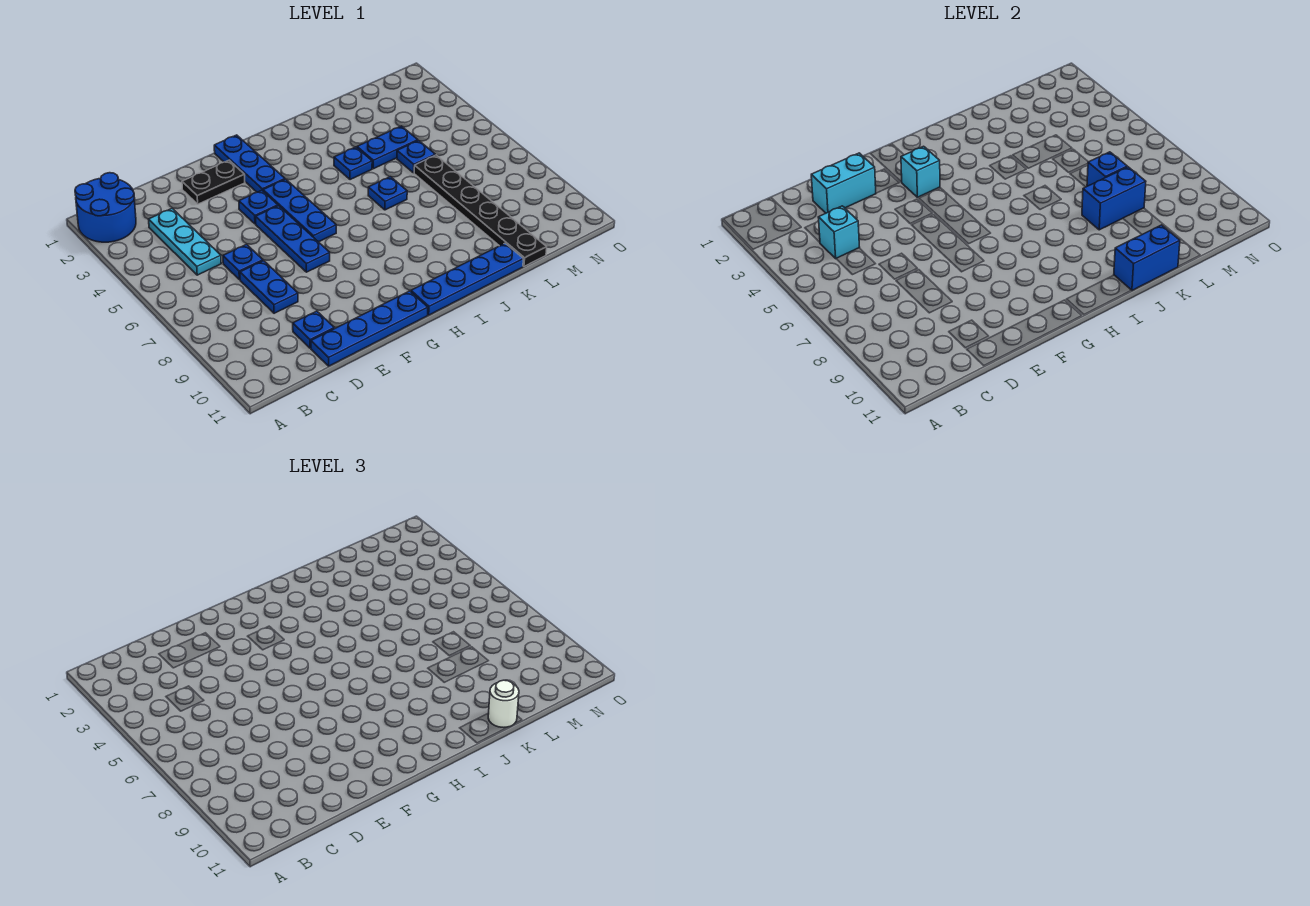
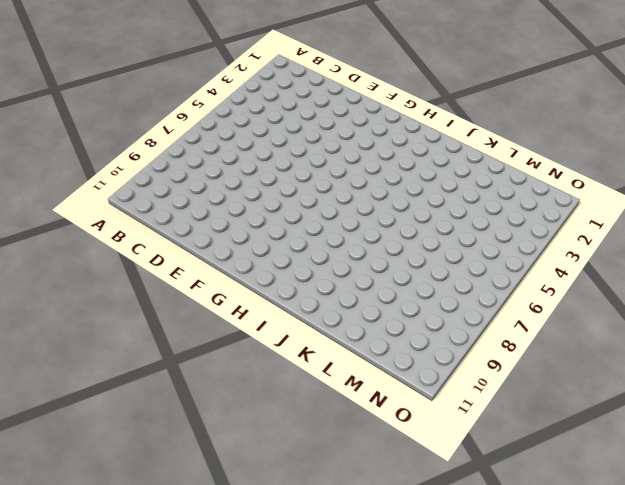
none -> blue 2x2 round brick [75,173,136,242]
none -> cyan 1x3 plate [149,209,221,275]
none -> blue 1x1 plate [223,244,263,280]

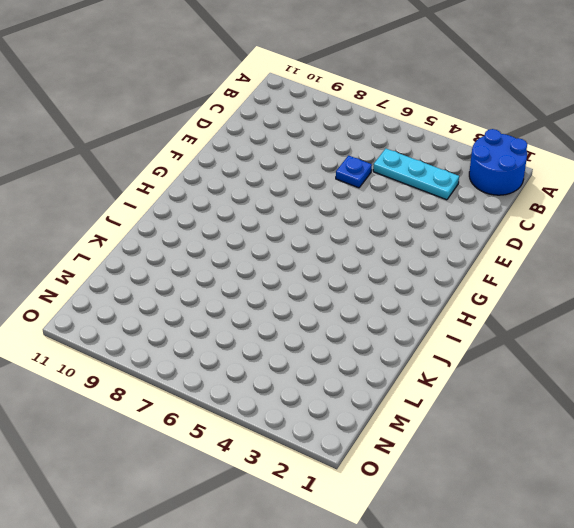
none -> blue 1x2 plate [240,261,298,313]
none -> blue 1x1 plate [293,311,334,348]
none -> blue 1x4 plate [311,291,428,366]

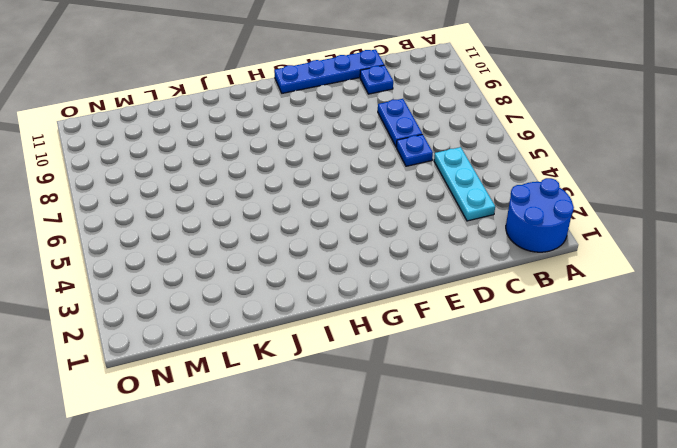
none -> black 1x2 plate [182,160,245,204]
none -> blue 1x1 plate [239,190,278,224]
none -> blue 1x3 plate [256,206,330,272]

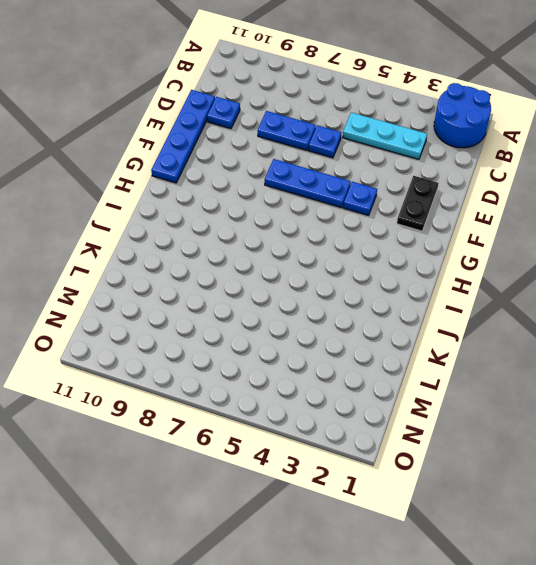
none -> blue 1x3 plate [214,135,285,192]
none -> blue 1x3 plate [263,179,336,242]
none -> blue 1x4 plate [411,243,523,315]

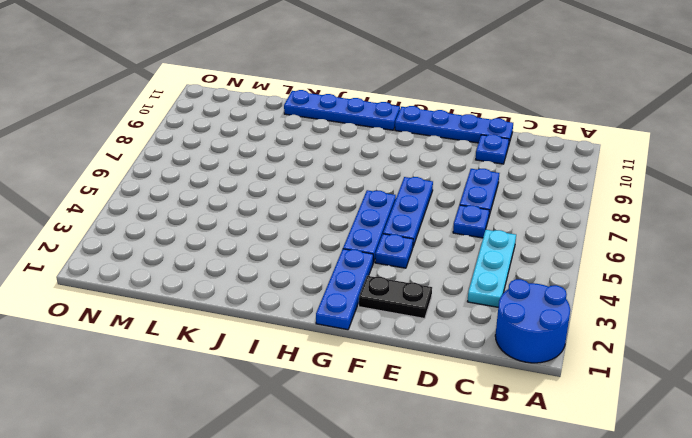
none -> blue 1x1 plate [334,147,372,180]
none -> blue 1x1 plate [368,177,407,210]
none -> blue 1x2 plate [357,126,418,169]

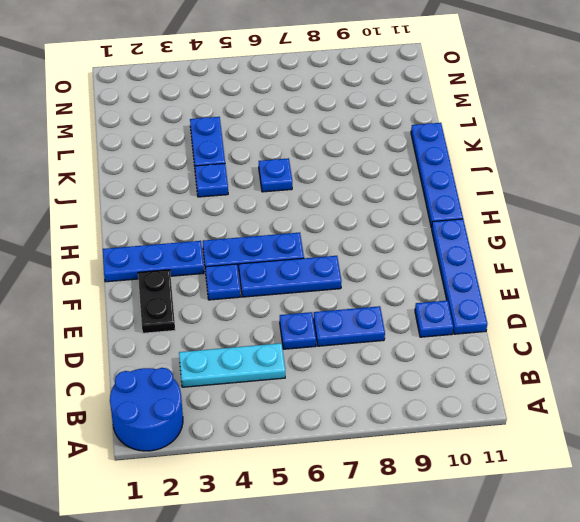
none -> blue 1x1 plate [397,141,435,173]
none -> black 1x6 plate [414,155,547,266]
none -> cyan 1x1 brick [818,206,860,259]

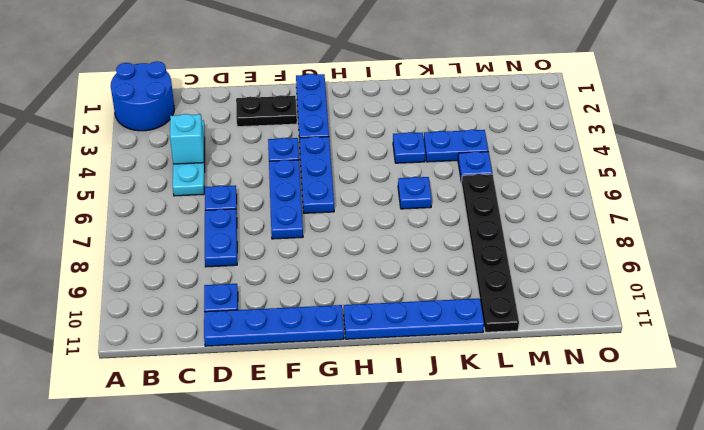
none -> cyan 1x2 brick [811,153,876,213]
none -> cyan 1x1 brick [901,146,940,197]
none -> blue 1x2 brick [1114,225,1180,290]

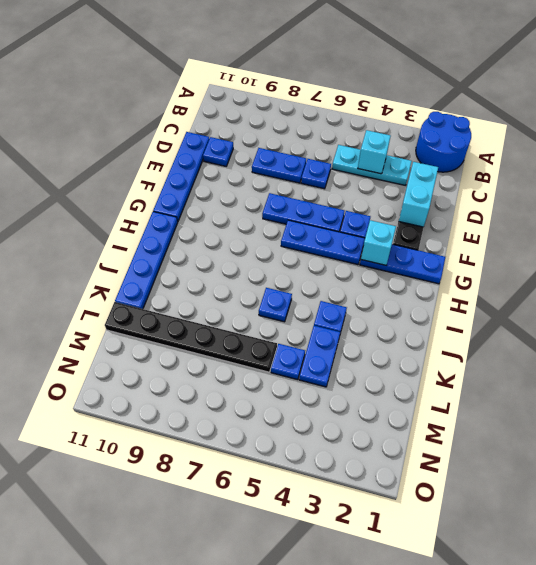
none -> blue 1x2 brick [1114,225,1180,290]
none -> blue 1x2 brick [1082,167,1146,230]
none -> blue 1x1 brick [1087,152,1127,186]

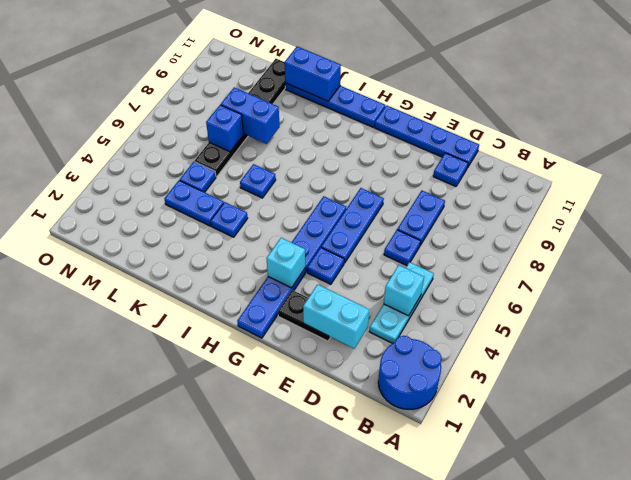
none -> white 1x1 round brick [488,680,519,727]

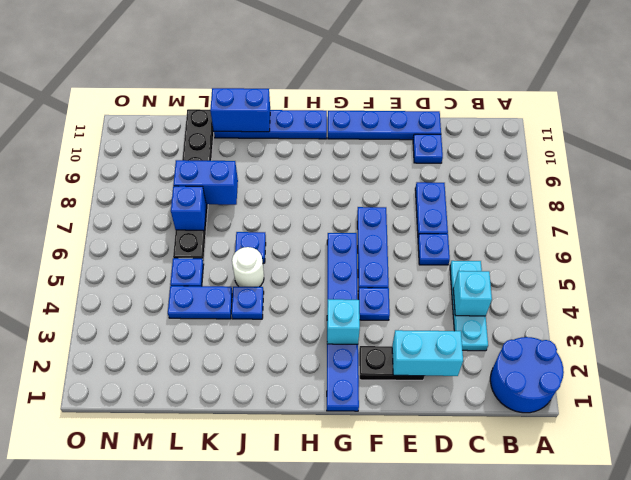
white 1x1 round brick [232,247,264,287] -> white 1x1 round brick moved to [488,680,519,727]

